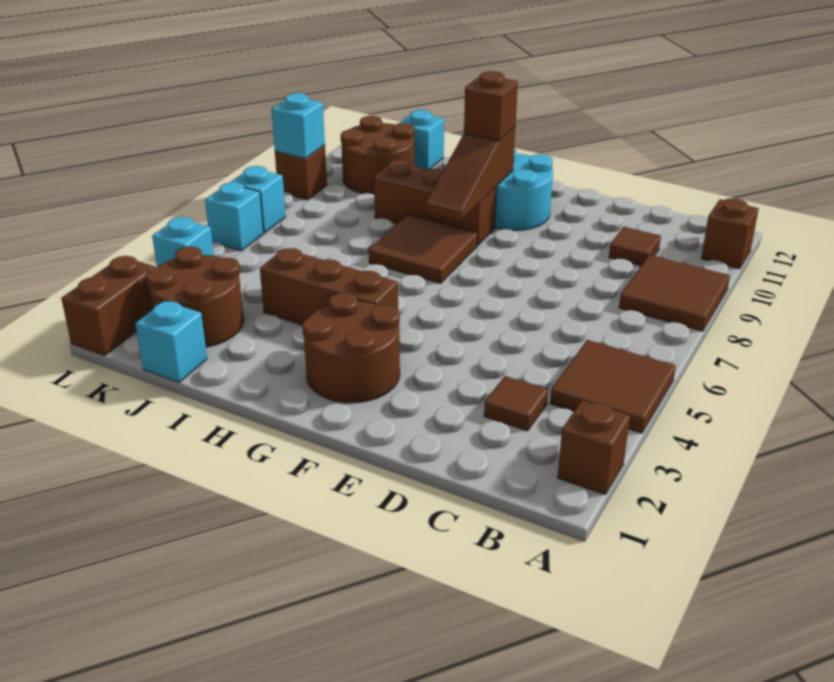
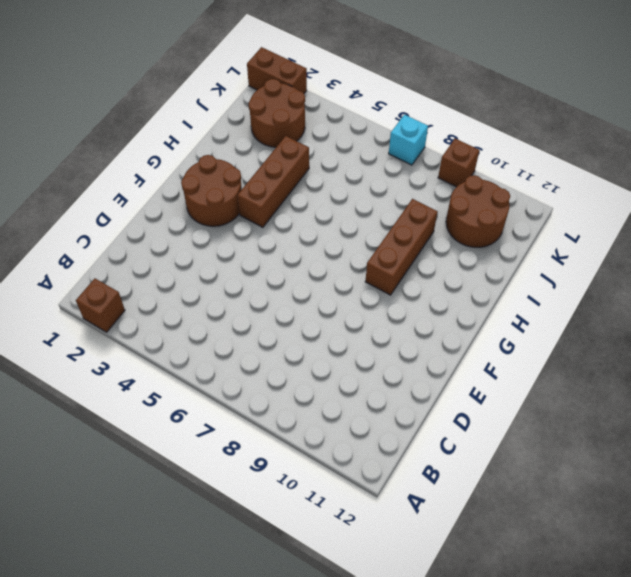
none -> brown 2x2 tile [550,340,676,433]
none -> brown 2x2 tile [619,255,730,331]
none -> brown 1x1 brick [701,198,759,269]

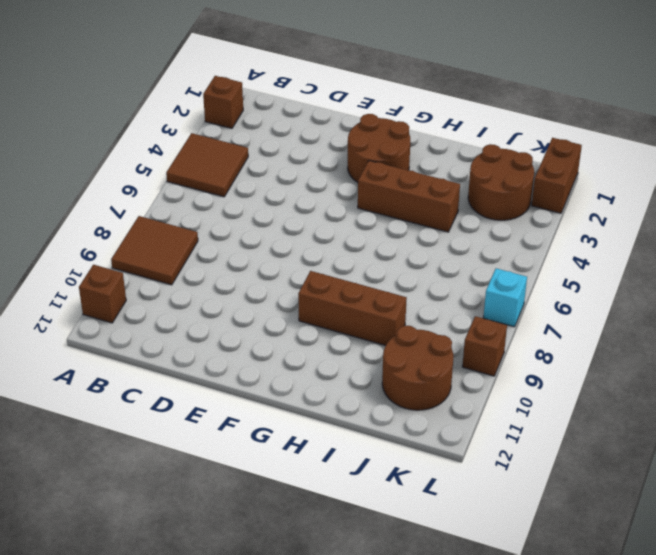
none -> brown 1x1 tile [484,376,548,431]
none -> brown 1x1 tile [609,227,661,266]
none -> cyan 2x2 round brick [495,149,553,231]

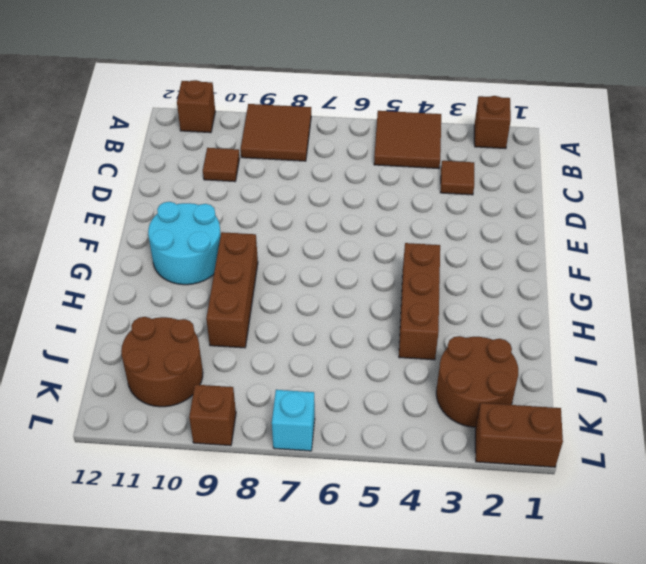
none -> brown 2x2 round brick [302,293,400,403]
none -> brown 2x2 tile [369,215,478,283]
none -> cyan 1x1 brick [135,301,207,382]

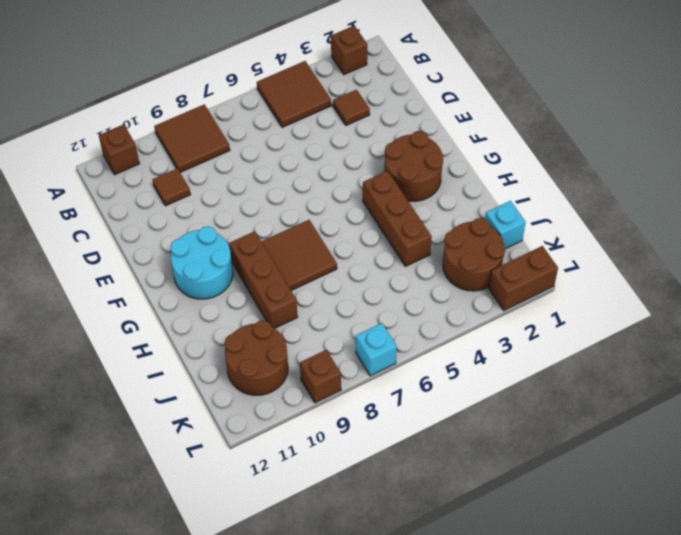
none -> cyan 1x1 brick [399,110,444,170]
none -> cyan 1x1 brick [152,217,214,267]
none -> cyan 1x1 brick [205,182,263,251]

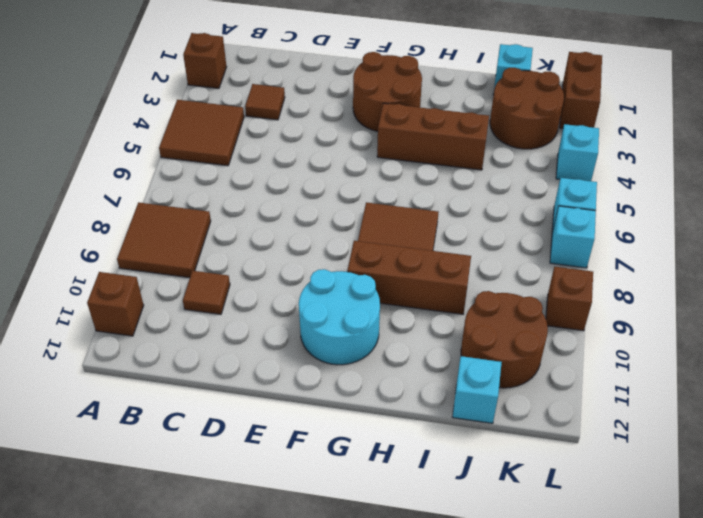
none -> brown 1x3 slope [425,127,515,220]
none -> cyan 1x1 brick [271,93,325,159]
none -> brown 1x1 brick [464,71,518,141]

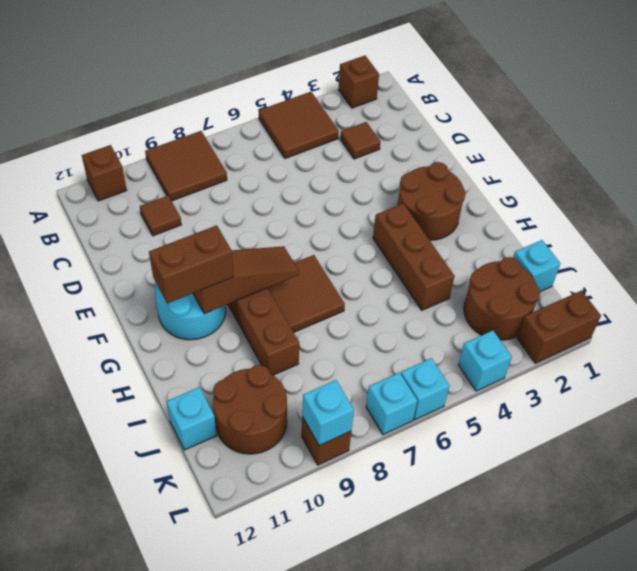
brown 1x2 brick [149,225,234,303] -> brown 1x1 brick [464,71,518,141]

